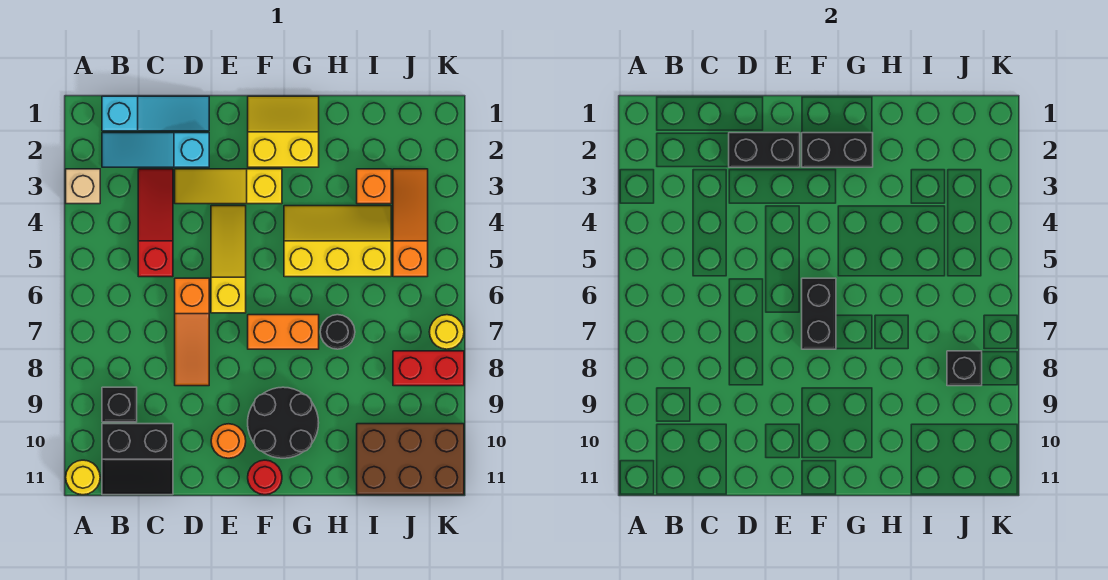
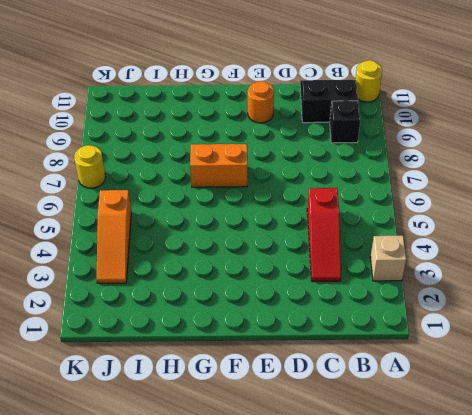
none -> cyan 1x3 slope [102,96,209,131]
none -> cyan 1x3 slope [102,133,209,167]
none -> yellow 1x3 slope [175,169,282,204]

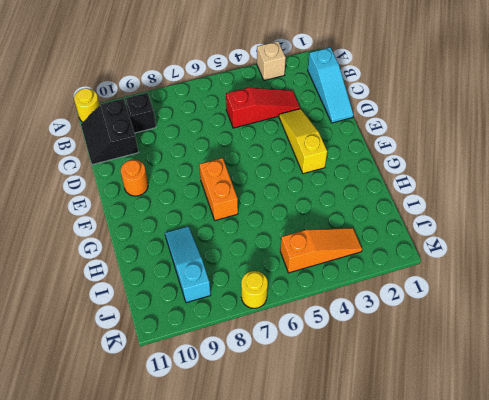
cyan 1x3 slope [165,226,211,303] -> cyan 1x3 slope moved to [102,133,209,167]
none -> orange 1x3 slope [175,278,209,386]
none -> yellow 1x3 slope [211,206,246,313]
none -> yellow 2x2 slope [248,96,319,167]

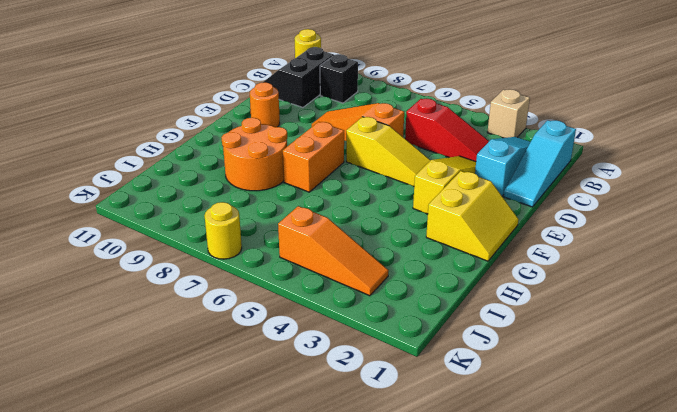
orange 2x2 round brick [221,118,287,191] -> black 2x2 round brick [248,387,319,458]
none -> red 1x1 round brick [248,460,282,495]
none -> yellow 2x3 slope [284,206,391,277]
none -> black 1x1 round brick [320,315,355,349]

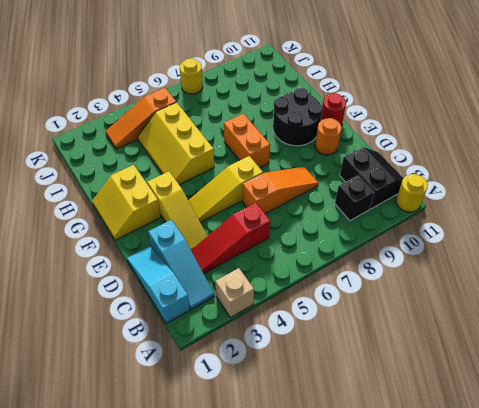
none -> black 1x1 round brick [320,315,355,349]
none -> orange 1x1 brick [357,169,391,204]
none -> brown 2x3 brick [357,424,464,495]

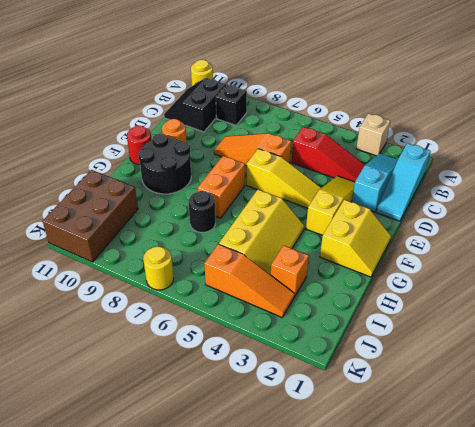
none -> red 1x2 brick [393,351,464,386]
none -> black 1x2 brick [729,133,800,167]
none -> black 1x2 brick [802,133,873,167]

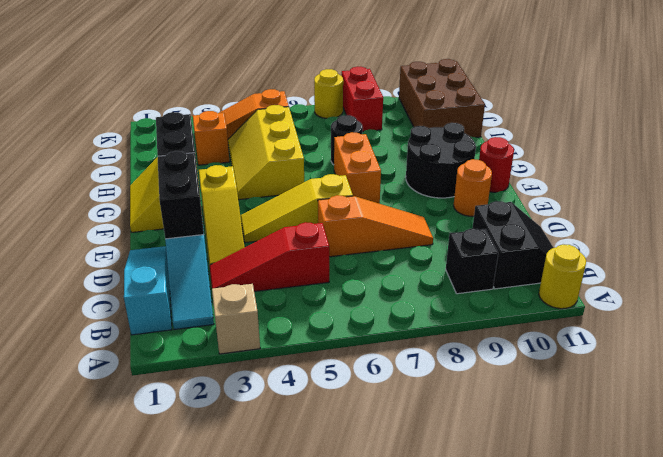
none -> black 1x2 brick [802,278,836,349]
none -> black 1x1 brick [947,351,982,386]

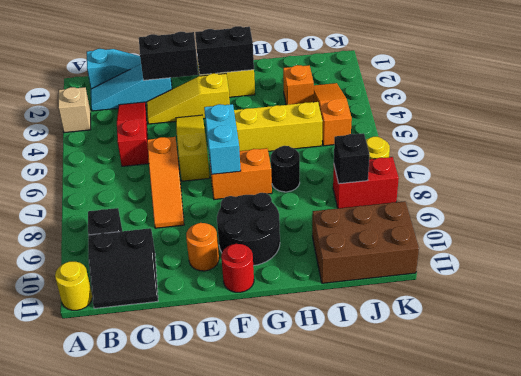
cyan 1x2 brick [204,104,241,174] -> black 1x2 brick [802,278,836,349]

